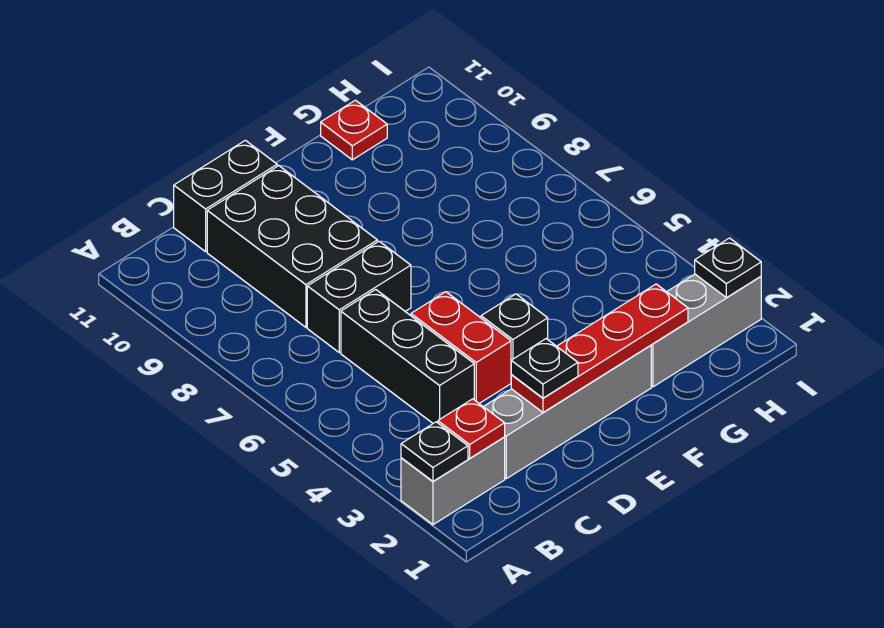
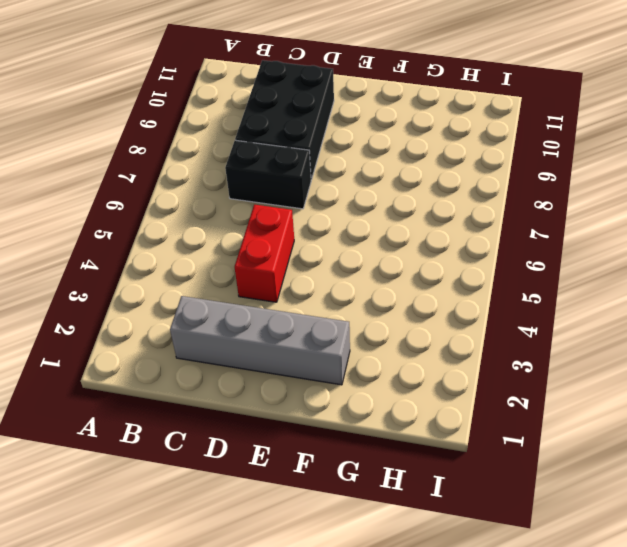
none -> grey 1x2 brick [401,437,505,525]
none -> black 1x3 brick [341,290,474,423]
none -> black 1x2 brick [174,140,277,252]

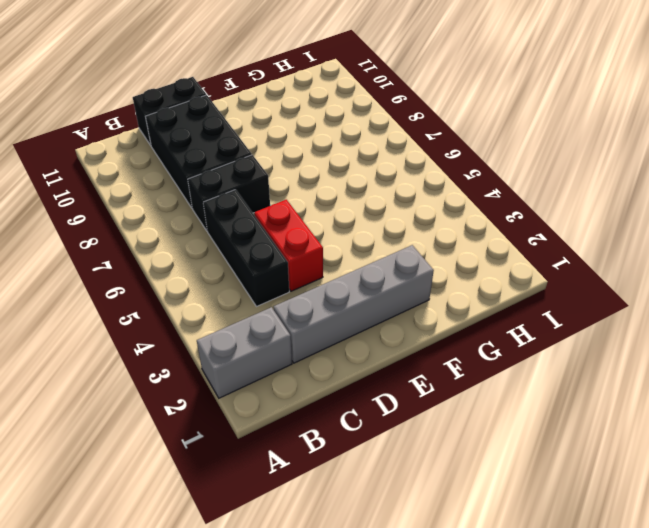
none -> black 1x1 brick [481,294,548,375]
none -> grey 1x3 brick [651,274,761,387]
none -> red 1x1 plate [321,100,387,160]

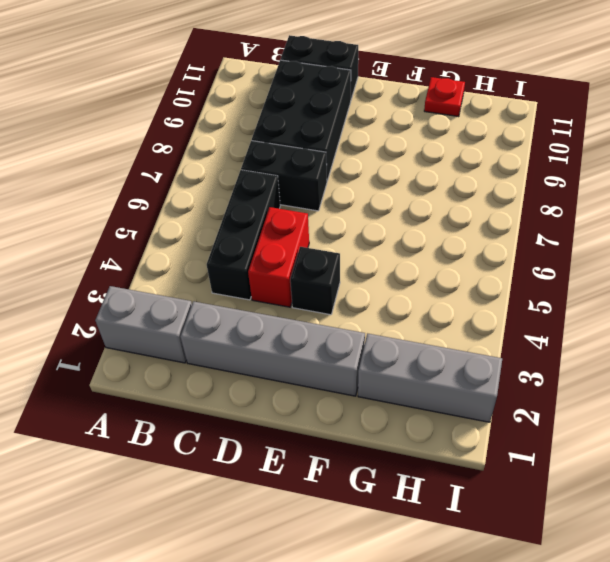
none -> black 1x1 plate [401,422,468,481]
none -> red 1x1 plate [438,399,505,458]
none -> red 1x4 plate [511,284,688,413]

